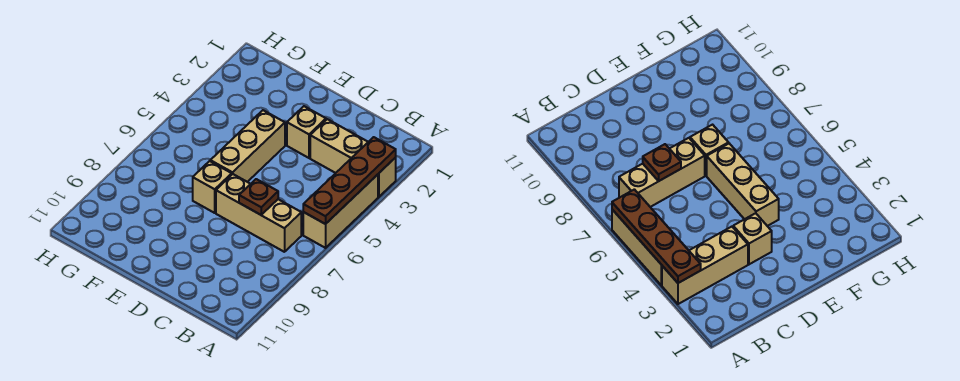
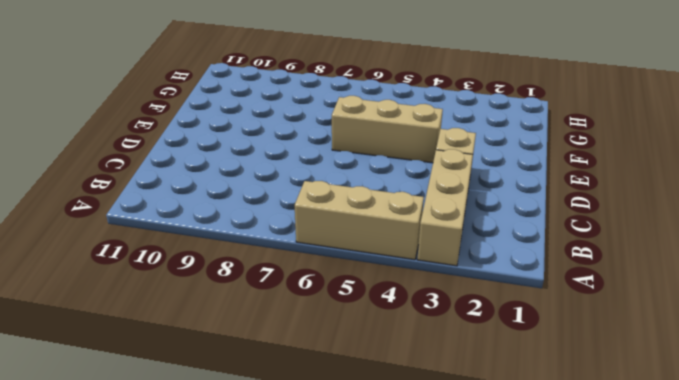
none -> tan 1x3 brick [216,174,301,252]
none -> tan 1x1 brick [193,161,232,213]

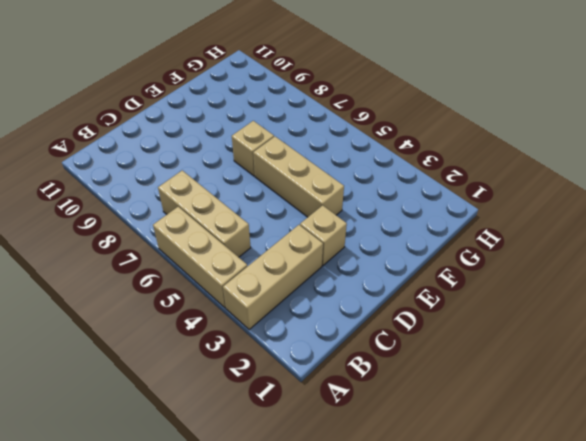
tan 1x3 brick [158,170,251,257] -> tan 1x3 brick turned to [216,174,301,252]
none -> brown 1x4 plate [303,137,396,224]
none -> brown 1x1 plate [239,179,278,215]

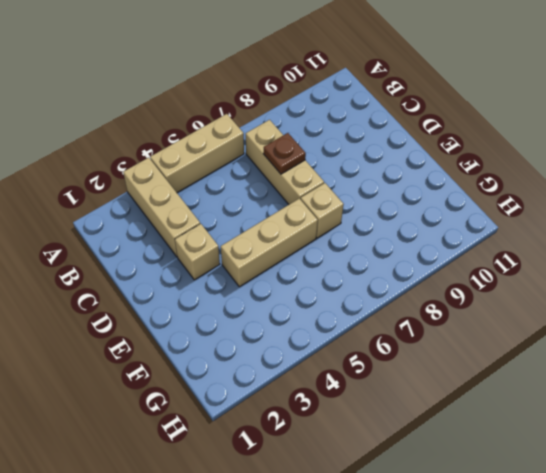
none -> brown 1x4 plate [303,137,396,224]

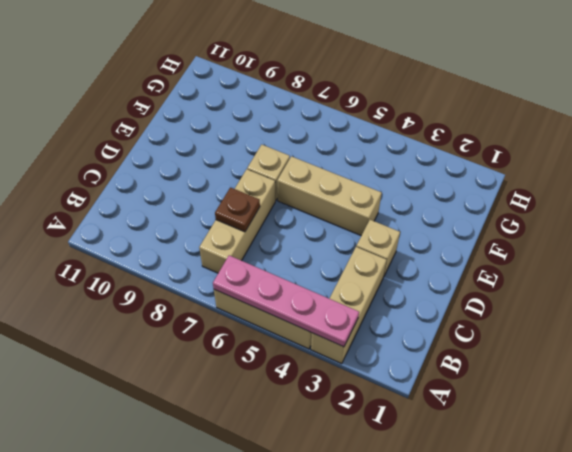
pink 1x4 plate [213,255,359,347] -> brown 1x4 plate [303,137,396,224]

